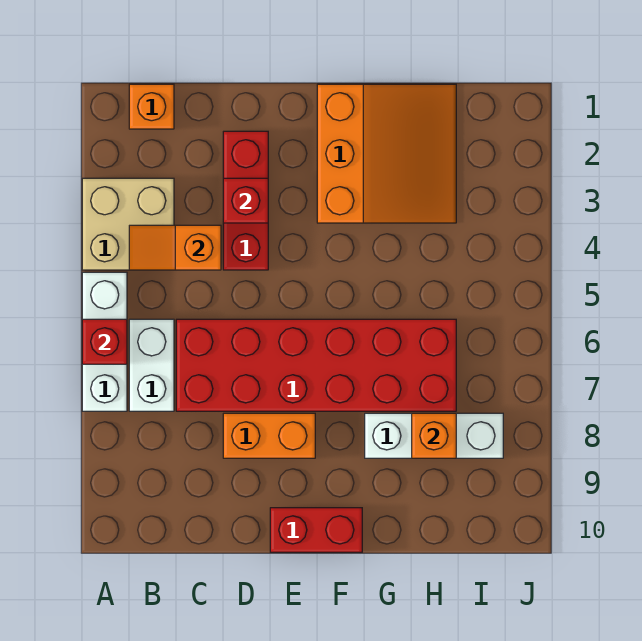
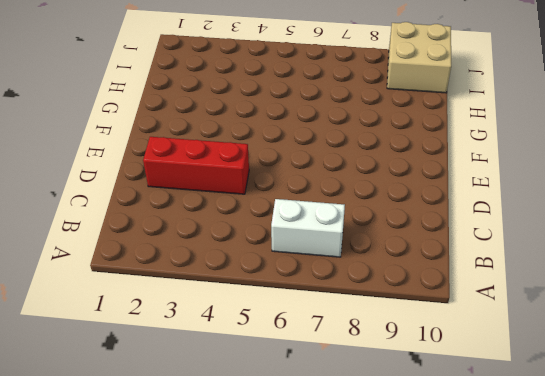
tan 2x2 brick [387,22,451,93] -> tan 2x2 brick moved to [82,178,174,270]
none -> white 1x3 brick [82,272,127,411]
none -> orange 1x1 brick [129,84,174,129]
none -> red 2x6 brick [176,319,456,411]

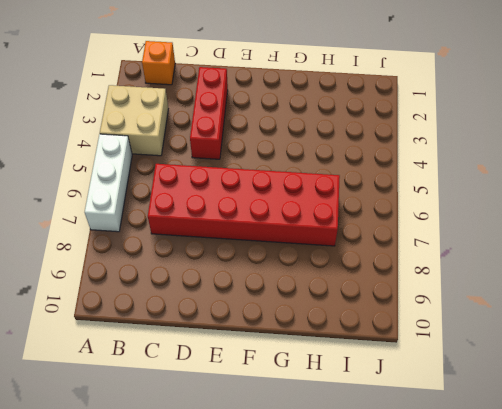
none -> white 1x2 brick [129,319,174,411]
none -> orange 1x2 brick [223,413,315,458]
none -> red 1x2 brick [270,508,362,552]

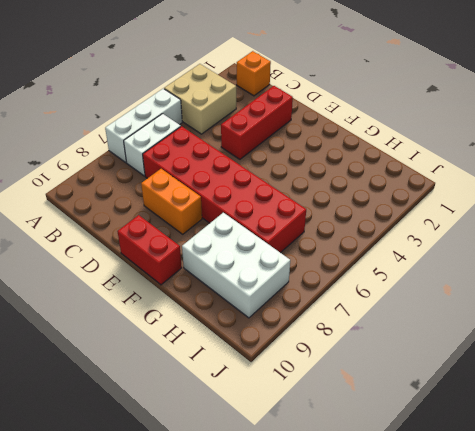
white 2x3 brick [182,213,290,318] -> white 1x3 brick [365,413,503,458]
none -> orange 3x3 slope [317,84,456,223]
none -> red 1x1 brick [82,319,127,364]
none -> orange 1x2 slope [129,225,221,270]

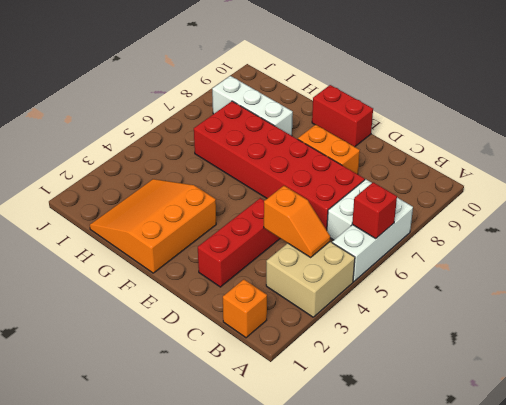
none -> red 1x1 brick [223,178,268,223]
none -> orange 1x1 brick [412,413,456,458]

